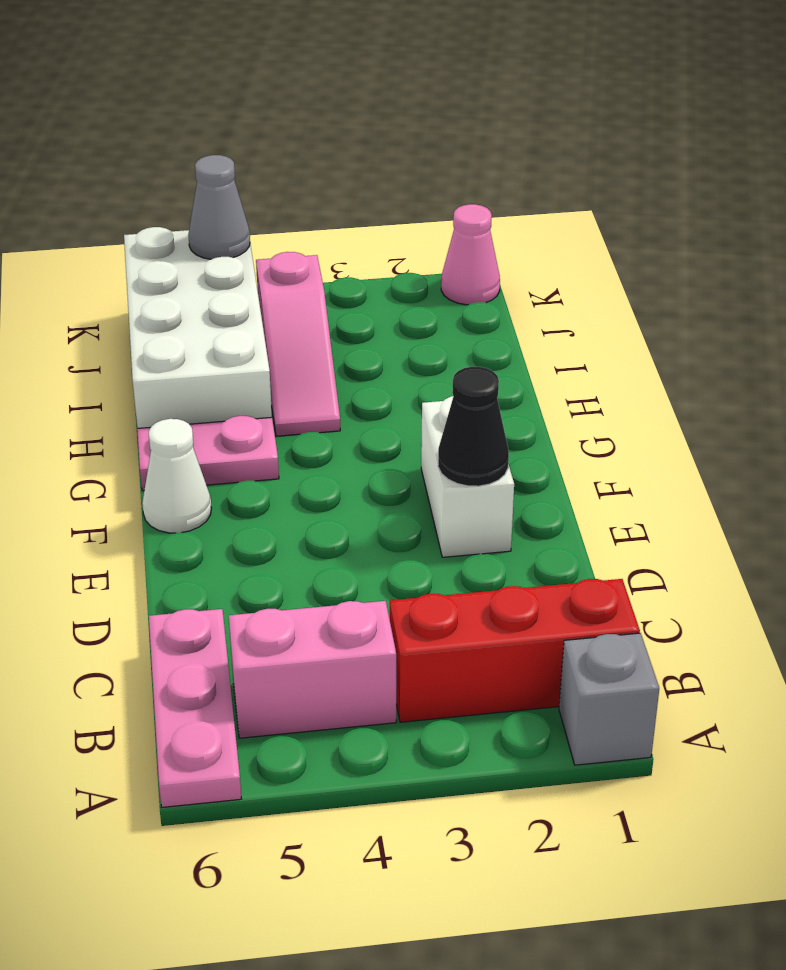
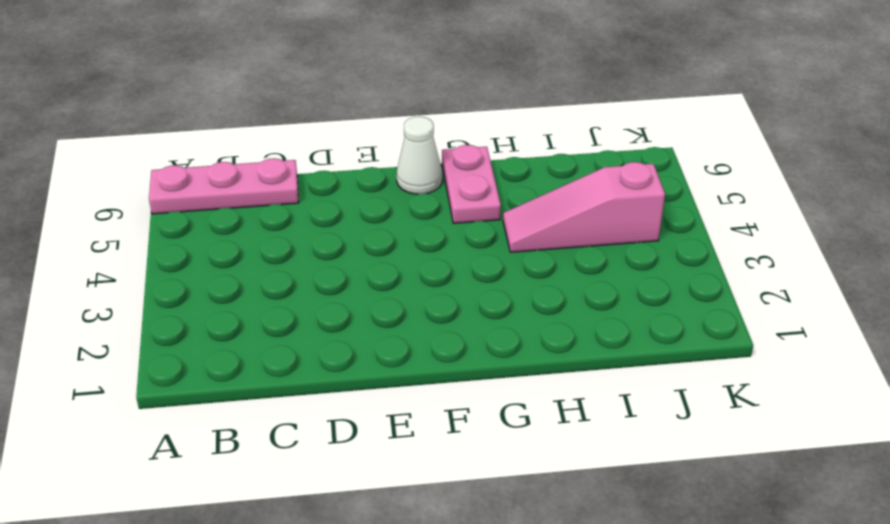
none -> grey 1x1 brick [559,633,659,765]
none -> red 1x3 brick [390,579,640,722]
none -> pink 1x2 brick [229,601,396,738]

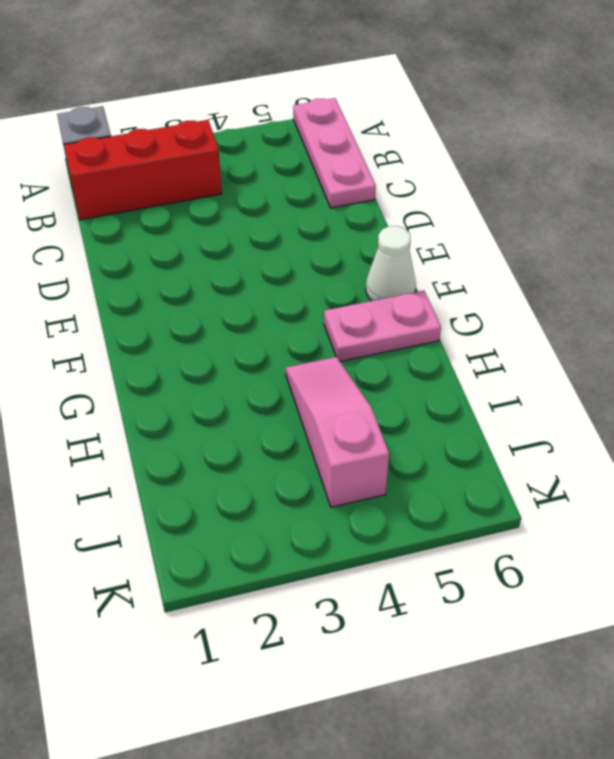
none -> pink 1x2 brick [229,601,396,738]
none -> white 1x2 brick [421,396,514,557]
none -> white 2x4 brick [124,227,272,428]

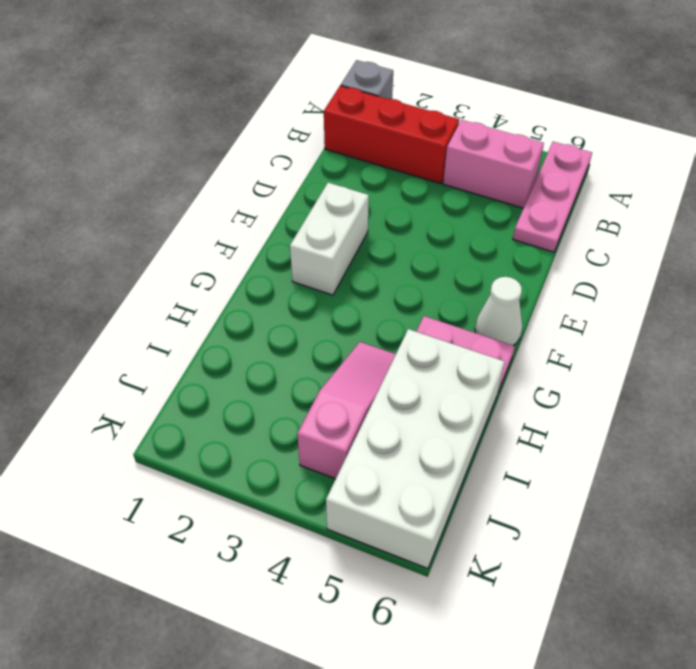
none -> pink 1x1 cone [441,204,500,305]
none -> black 1x1 cone [438,367,509,486]
none -> grey 1x1 cone [188,155,250,259]

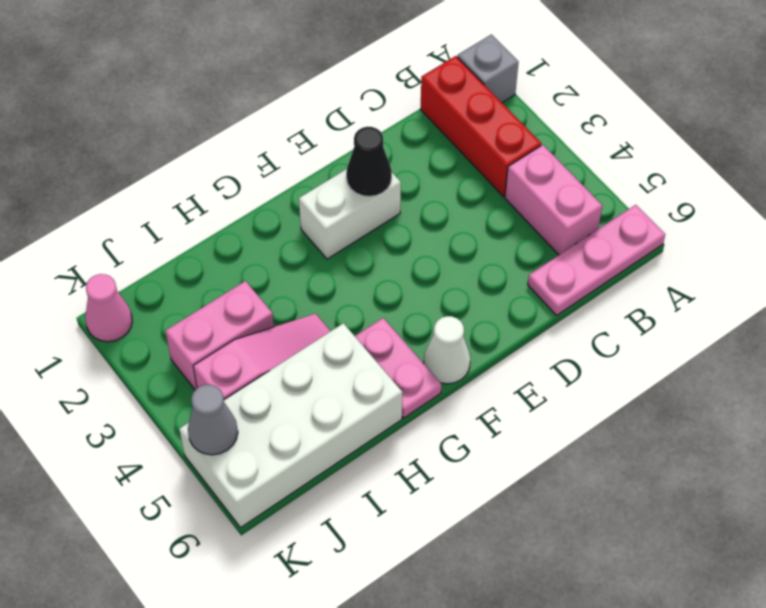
pink 1x2 brick [165,281,274,390] -> none

